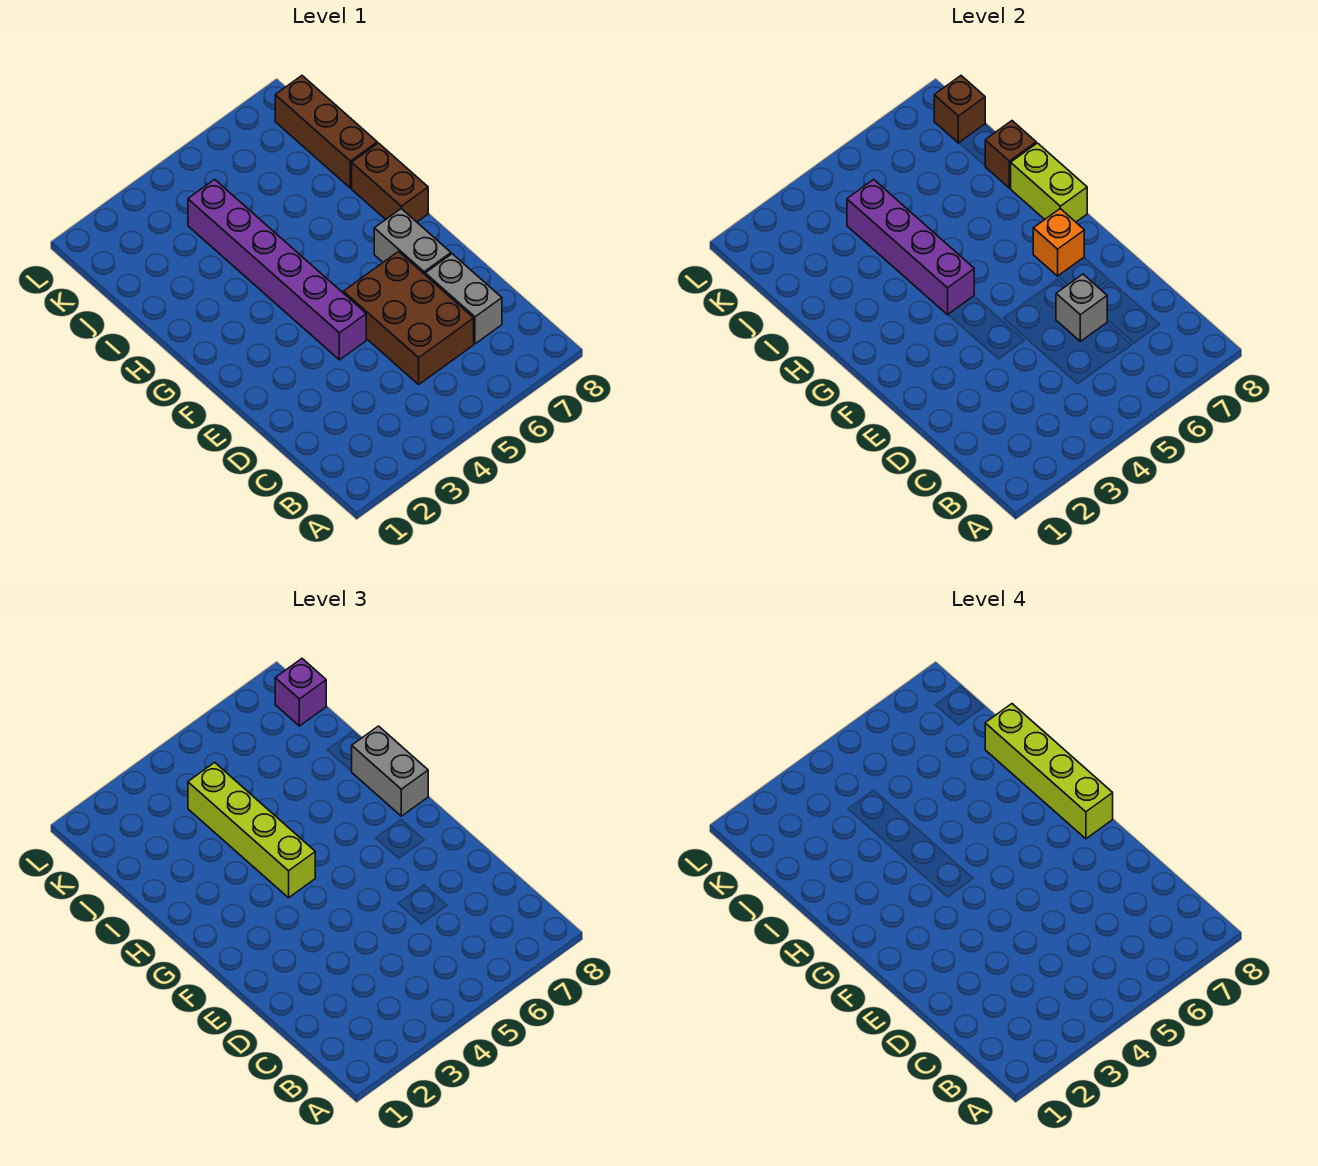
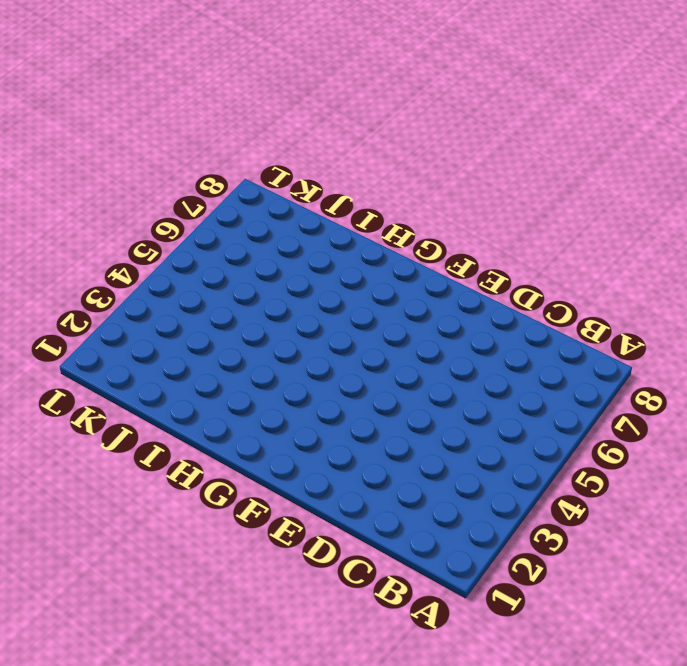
none -> brown 2x3 brick [343,252,474,384]
none -> grey 1x2 brick [425,254,502,344]
none -> purple 1x6 brick [188,179,366,360]

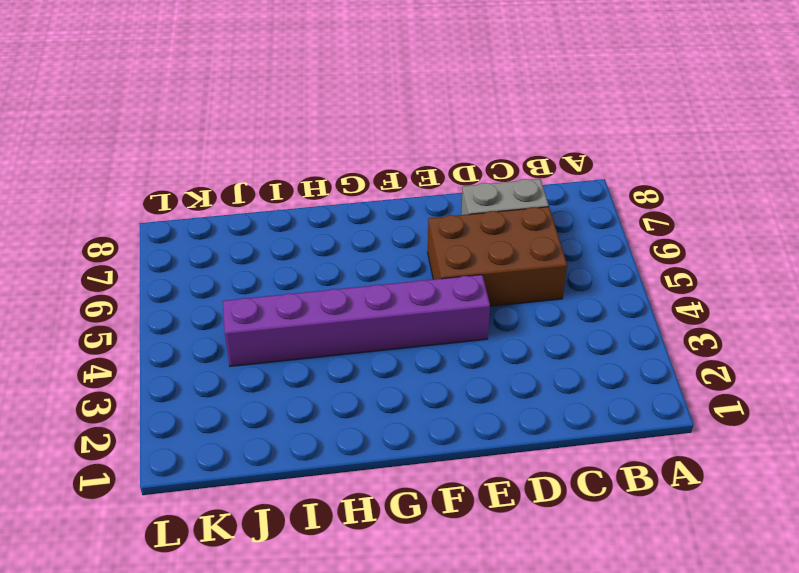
none -> grey 1x2 brick [374,209,451,274]
none -> brown 1x2 brick [352,143,428,222]
none -> brown 1x3 brick [275,76,377,188]

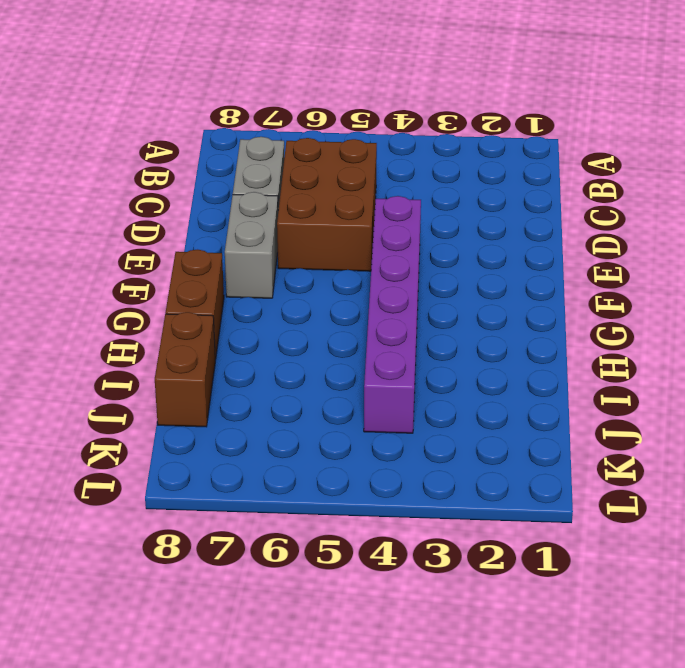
brown 1x2 brick [155,312,215,427] -> brown 1x3 brick [275,76,377,188]
none -> grey 1x1 brick [1056,274,1107,341]
none -> orange 1x1 brick [1033,209,1084,276]
none -> purple 1x4 brick [847,179,974,315]

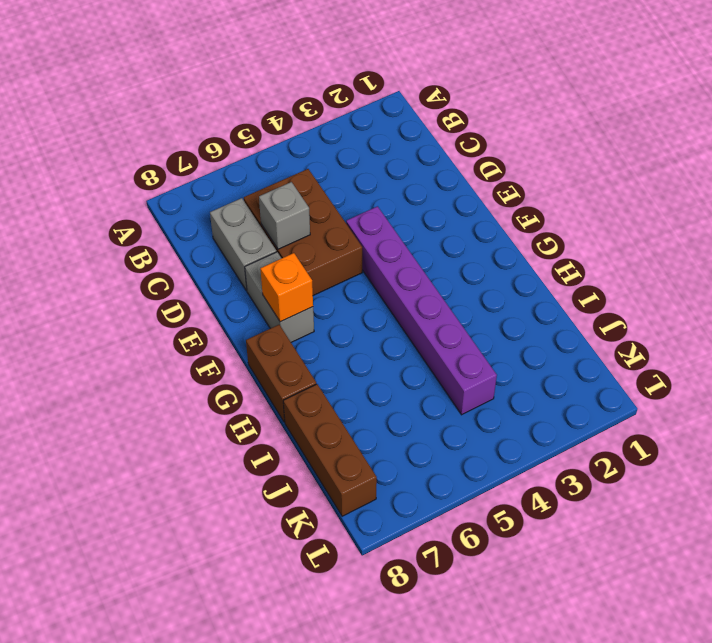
none -> purple 1x4 brick [847,179,974,315]
none -> lime 1x2 brick [1011,143,1087,222]
none -> brown 1x1 brick [985,121,1036,188]

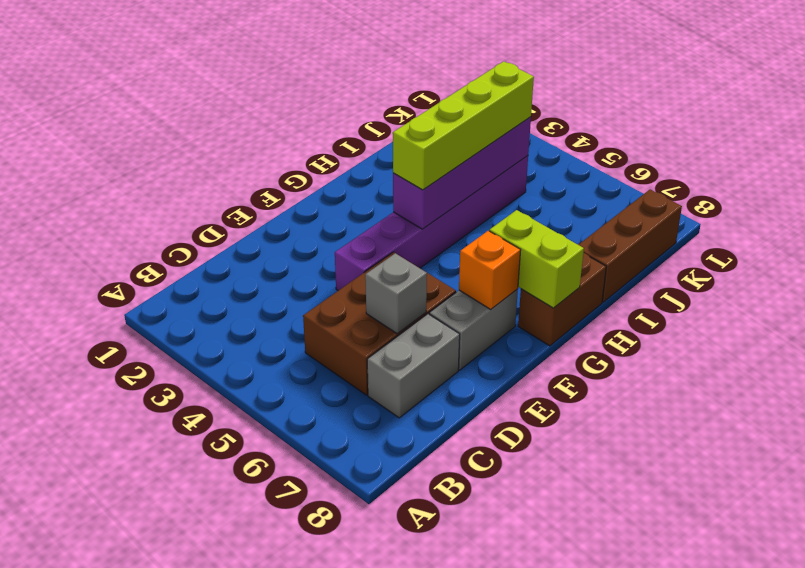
lime 1x2 brick [489,210,584,308] -> lime 1x2 brick turned to [1011,143,1087,222]
none -> brown 1x1 brick [985,121,1036,188]
none -> brown 1x1 brick [934,76,985,143]
none -> grey 1x2 brick [352,726,428,816]

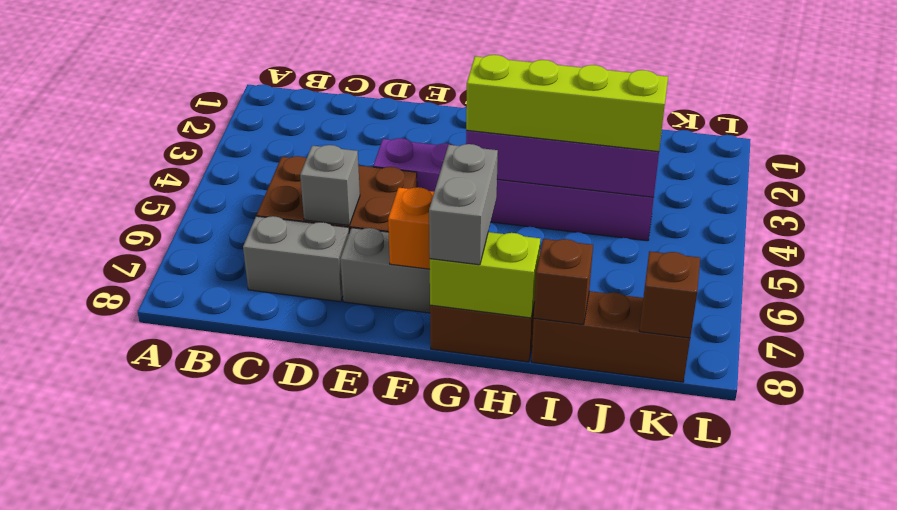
grey 1x2 brick [429,144,498,265] -> grey 1x2 brick turned to [352,726,428,816]
none -> purple 1x1 brick [275,659,326,726]
none -> lime 1x4 brick [985,704,1113,839]

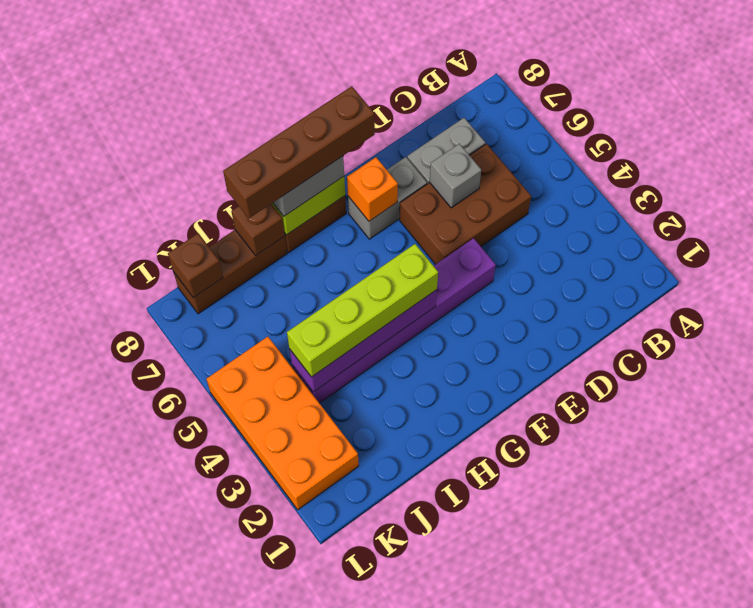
brown 1x4 brick [223,86,375,218] -> lime 1x4 brick [985,704,1113,839]
orange 2x4 brick [207,337,359,510] -> none
none -> purple 1x1 brick [275,659,326,726]

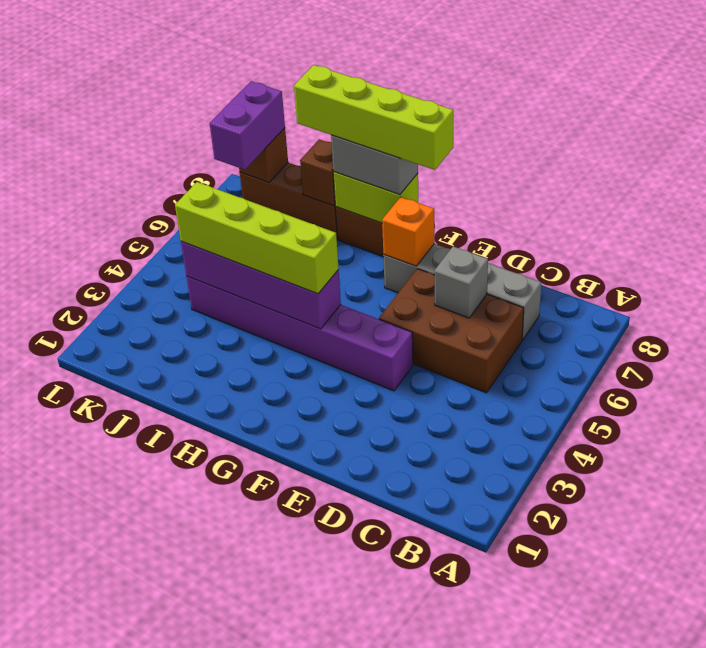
purple 1x2 brick [210,81,285,170] -> purple 1x1 brick [275,659,326,726]

